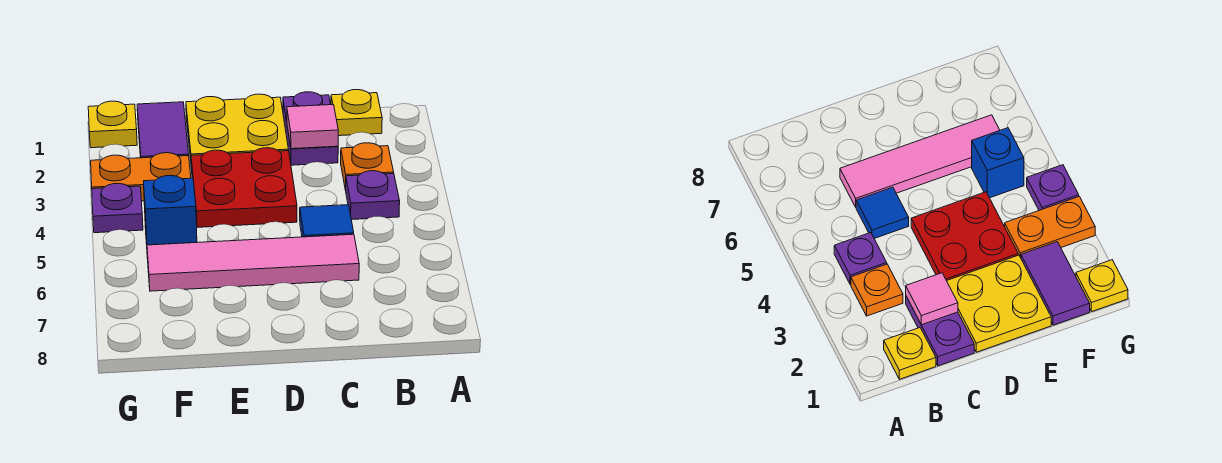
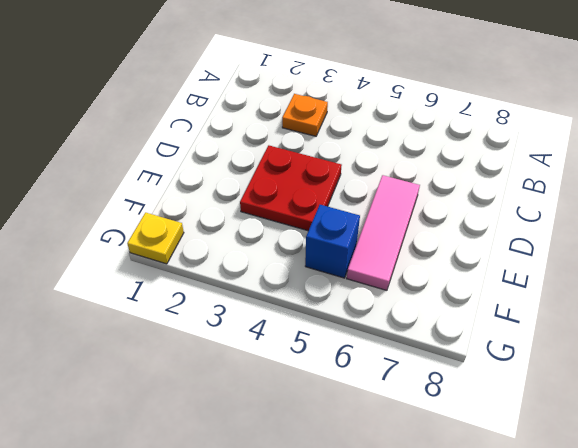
pink 1x3 tile [347,175,420,290] -> pink 1x4 tile [147,234,359,291]
none -> yellow 1x1 plate [331,90,382,136]
none -> purple 1x1 plate [346,171,400,220]
none -> purple 1x2 plate [283,92,338,165]

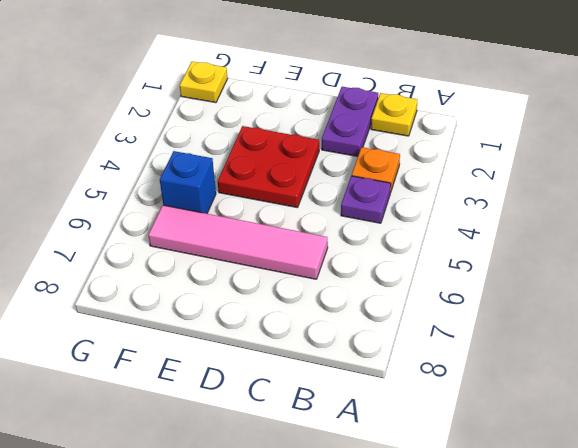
none -> blue 1x1 tile [300,205,354,237]
none -> yellow 2x2 plate [186,94,288,170]
none -> purple 1x2 tile [137,102,189,158]

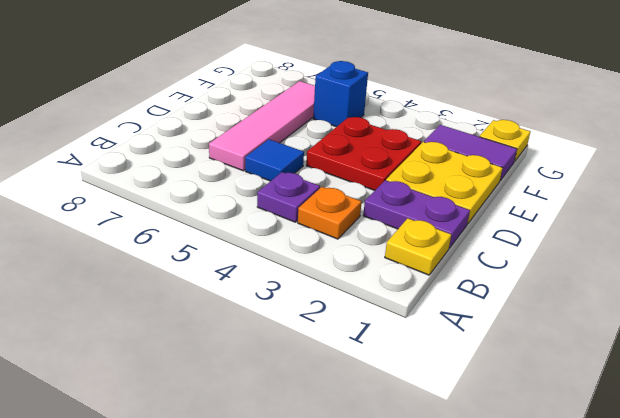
none -> orange 1x2 plate [91,153,191,201]
none -> purple 1x1 plate [92,183,143,233]
none -> pink 1x1 tile [287,105,338,149]

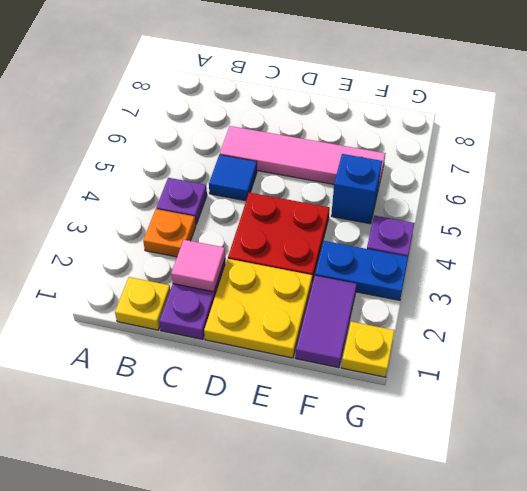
blue 1x2 plate [315,241,408,300] -> orange 1x2 plate [91,153,191,201]

